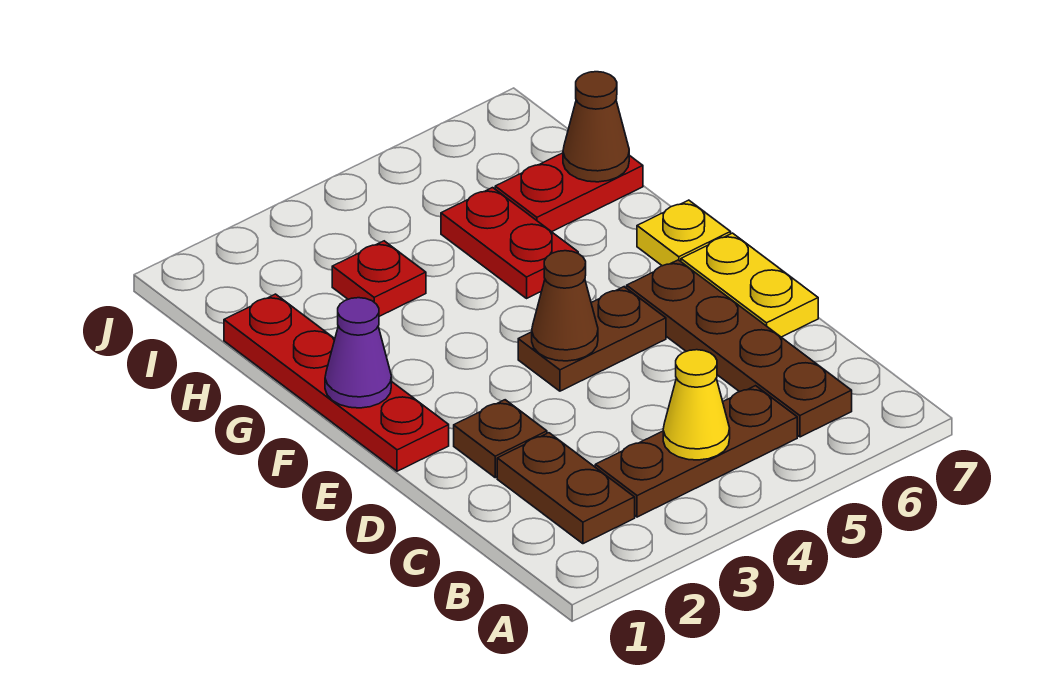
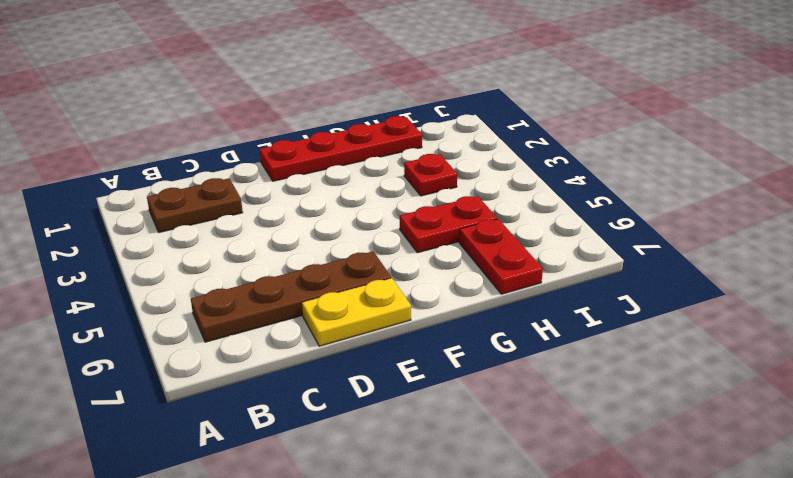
none -> brown 1x3 plate [595,386,797,517]
none -> brown 1x1 plate [454,400,547,478]
none -> brown 1x2 plate [518,287,666,391]

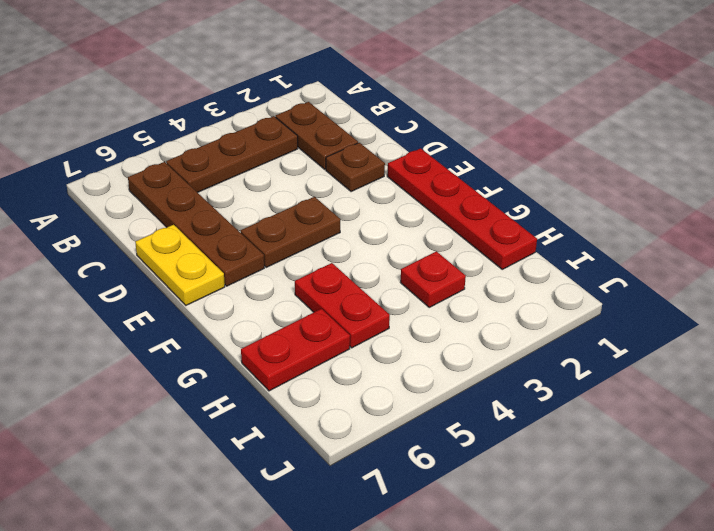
none -> yellow 1x1 plate [637,200,731,266]
none -> yellow 1x1 cone [663,350,730,460]
none -> brown 1x1 cone [532,251,598,361]

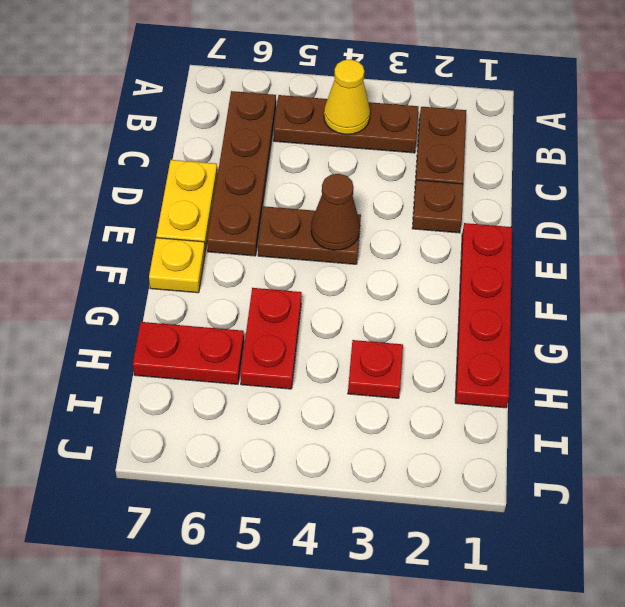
none -> purple 1x1 cone [325,298,391,408]
none -> brown 1x1 cone [563,72,629,182]

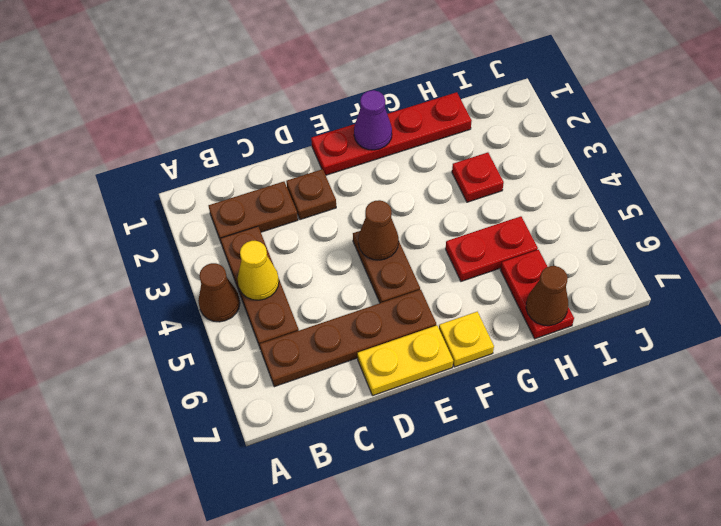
brown 1x1 cone [198,263,240,322] -> none

